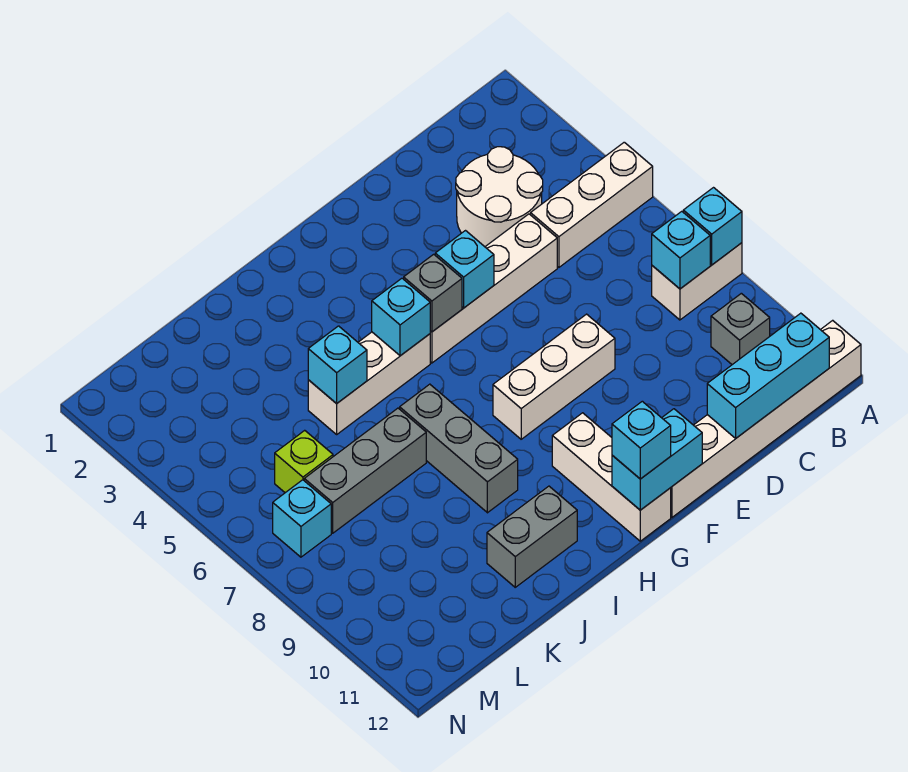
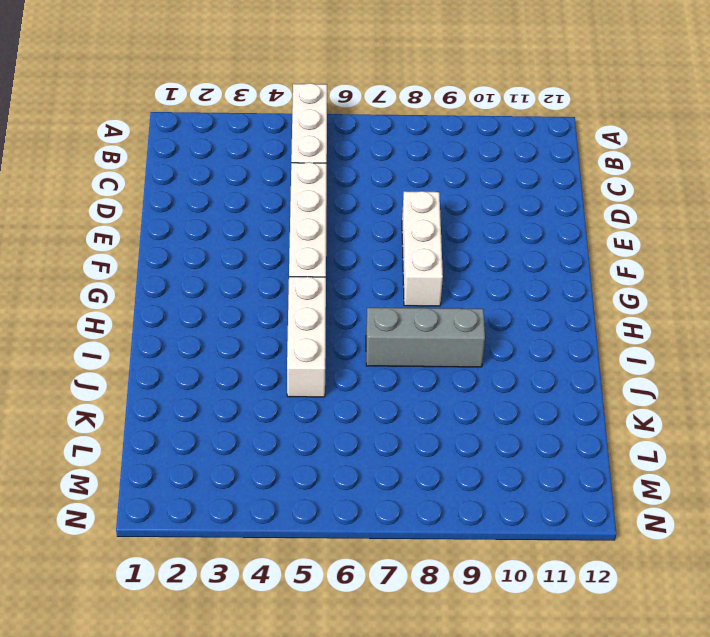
none -> white 1x2 brick [652,243,742,320]
none -> white 1x6 brick [671,320,861,517]
none -> grey 1x1 brick [711,293,770,365]

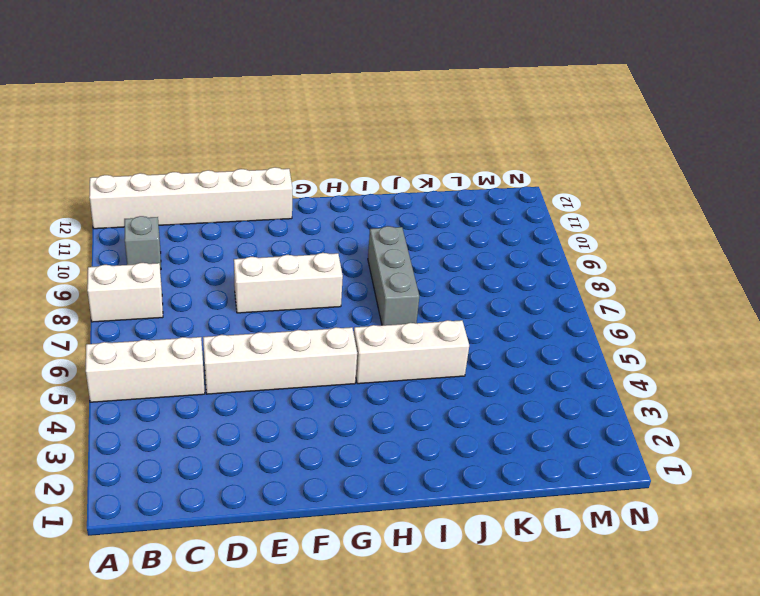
none -> white 2x2 round brick [456,147,543,247]
none -> white 1x3 brick [552,413,671,541]
none -> grey 1x2 brick [487,486,577,587]

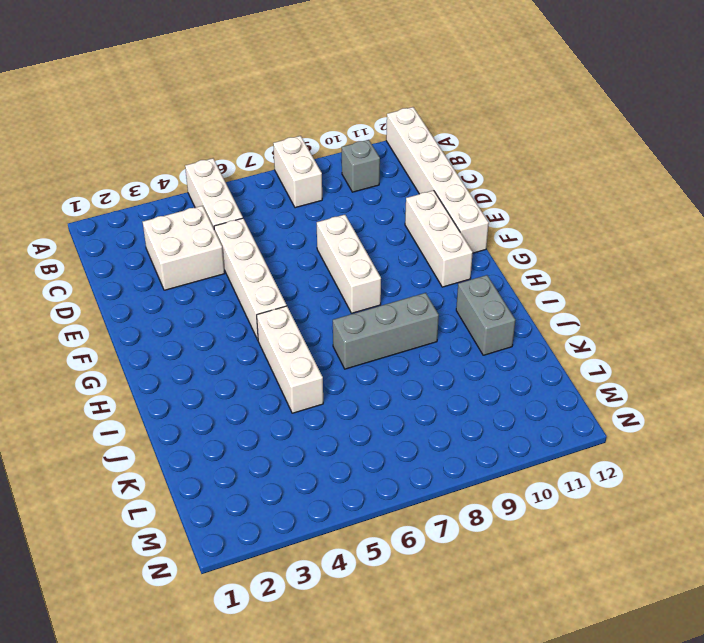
white 2x2 brick [143,206,225,290] -> white 2x2 round brick [456,147,543,247]
white 1x3 brick [405,190,473,287] -> white 1x3 brick turned to [552,413,671,541]
none -> grey 1x3 brick [304,408,426,533]
none -> lime 1x1 brick [275,430,333,493]
none -> cyan 1x1 brick [273,480,331,557]

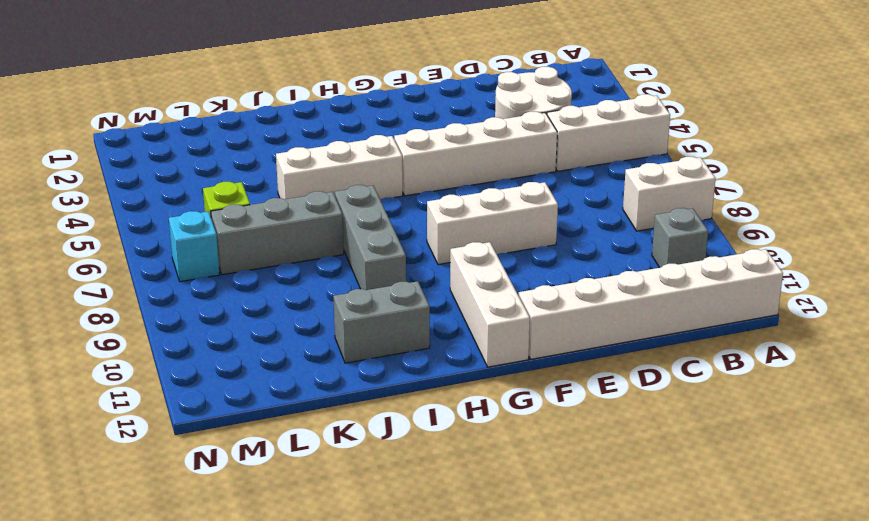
none -> cyan 1x1 brick [683,188,742,265]
none -> cyan 1x1 brick [652,211,710,289]
none -> cyan 1x3 brick [707,313,829,438]

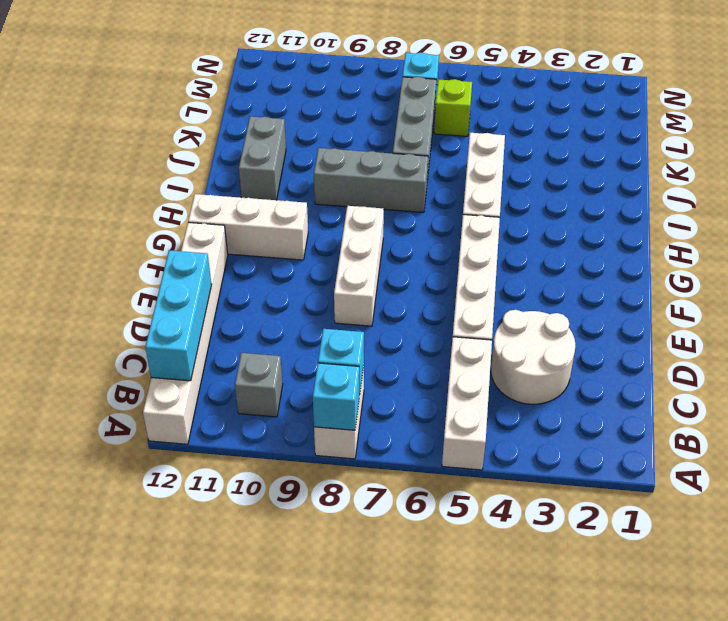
none -> cyan 1x1 brick [435,231,494,308]
none -> cyan 1x2 brick [612,409,702,510]
none -> grey 1x1 brick [404,254,462,332]

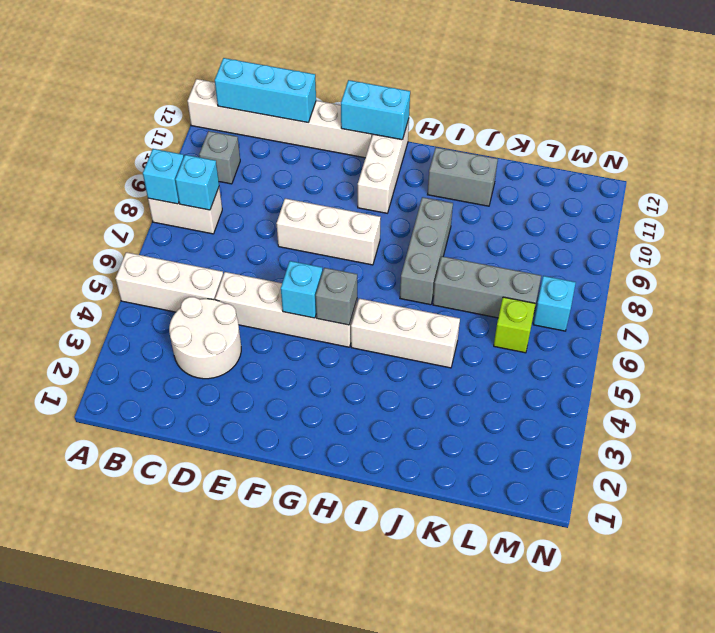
none -> cyan 1x1 brick [372,278,430,356]
none -> cyan 1x1 brick [308,326,367,404]
none -> cyan 1x1 brick [612,401,671,479]

